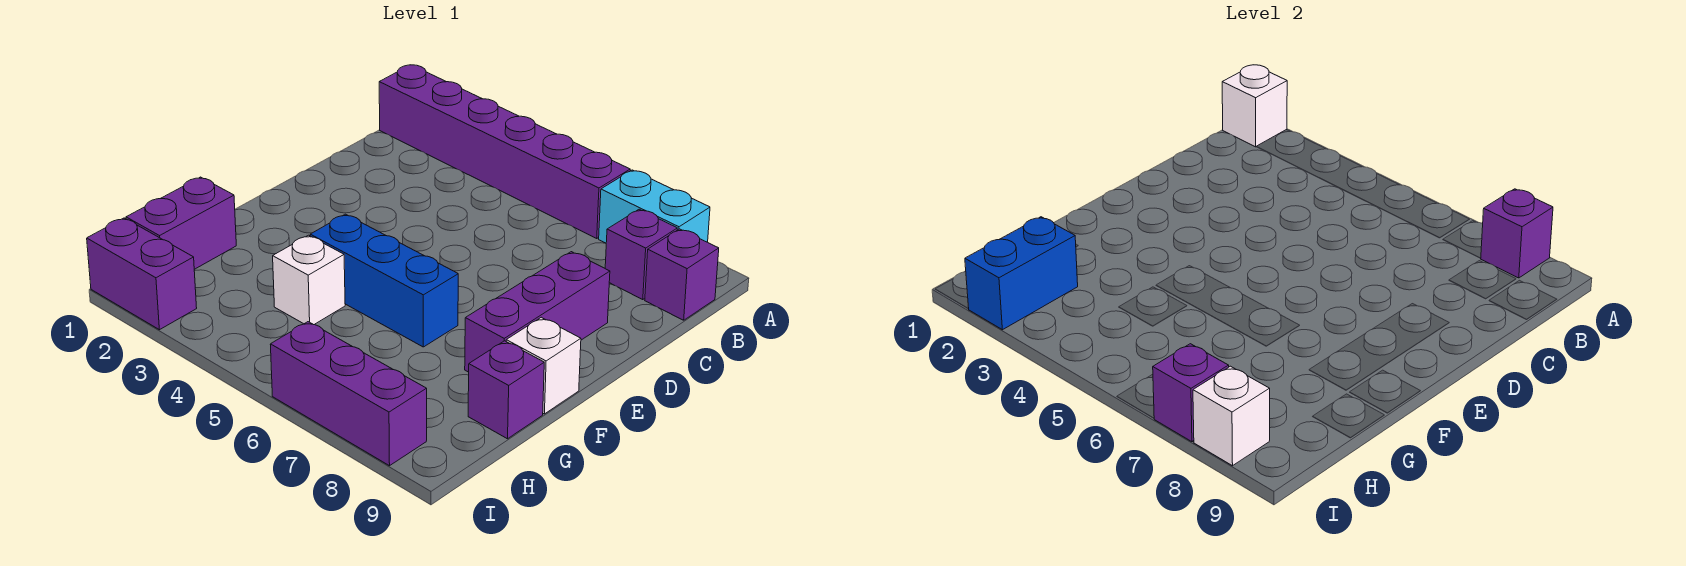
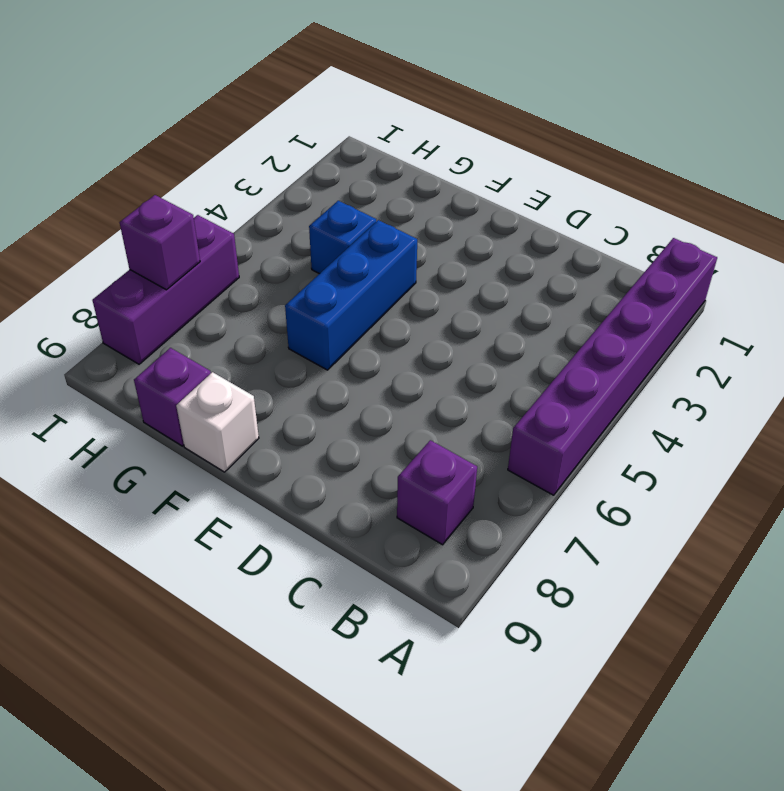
blue 1x1 brick [309,201,376,274] -> white 1x1 brick [273,235,345,325]
none -> cyan 1x2 brick [599,170,710,243]
none -> purple 1x1 brick [645,229,719,320]
none -> purple 1x3 brick [465,252,610,372]

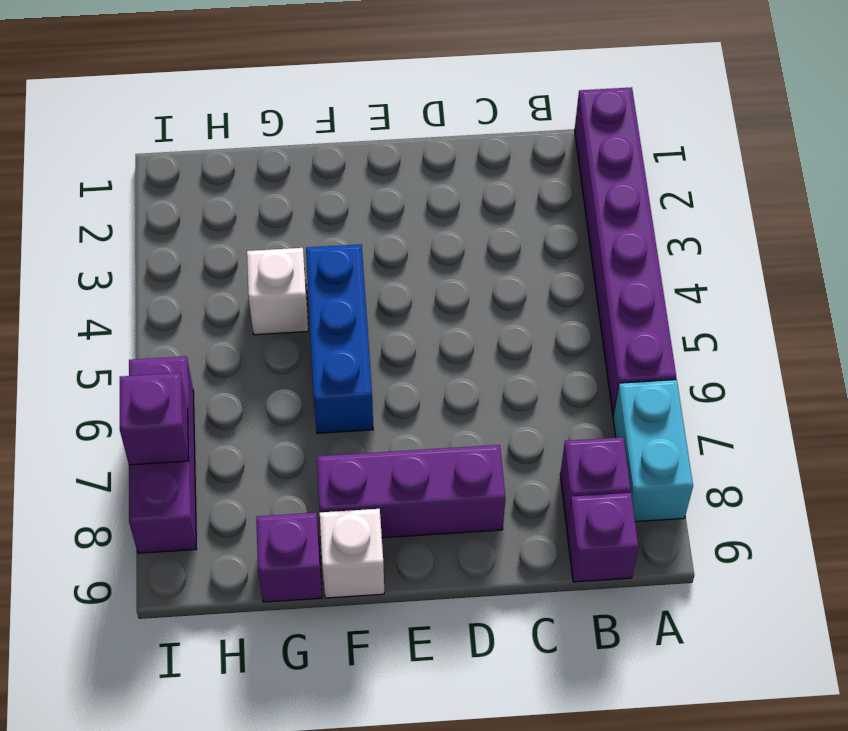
none -> purple 1x2 brick [126,177,236,269]
none -> purple 1x2 brick [87,218,197,330]
none -> white 1x1 brick [1222,65,1287,147]

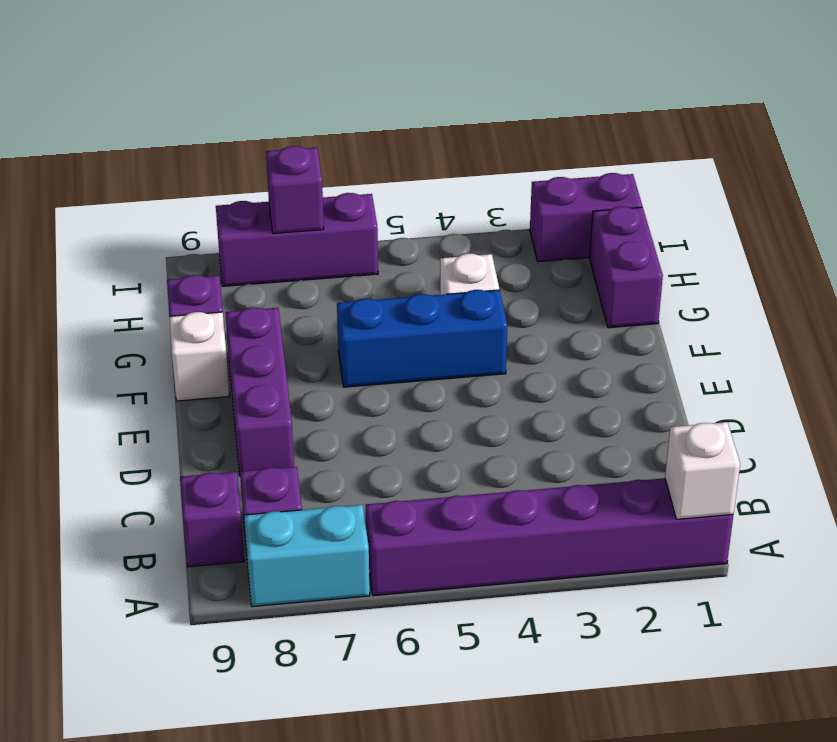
none -> purple 1x1 brick [1481,189,1553,278]
none -> blue 1x2 brick [965,217,1078,330]
none -> white 1x1 brick [1193,366,1270,466]

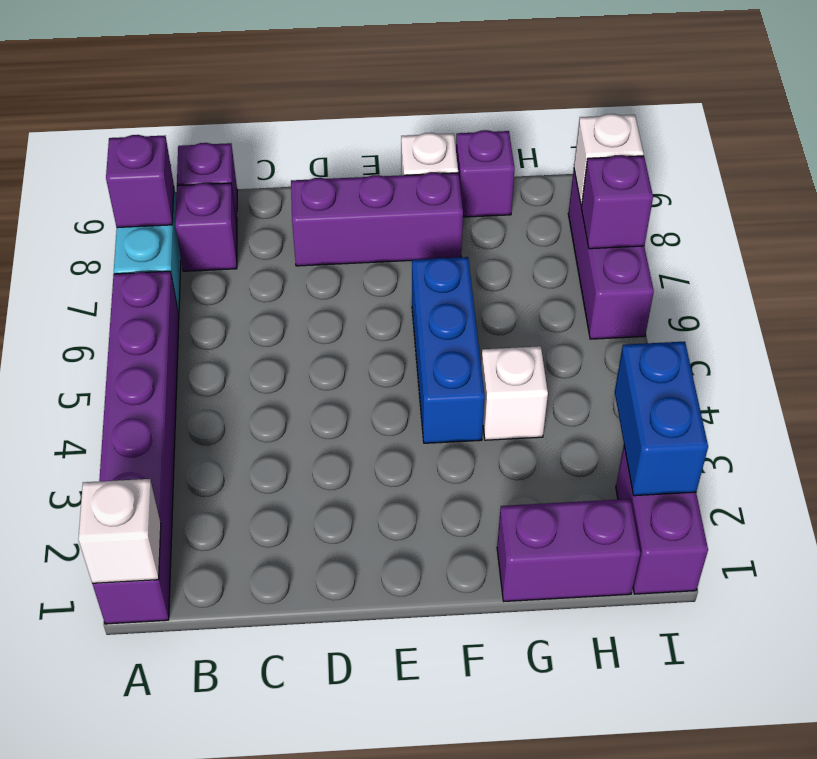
blue 1x2 brick [615,342,708,496] -> blue 1x2 brick turned to [965,217,1078,330]

